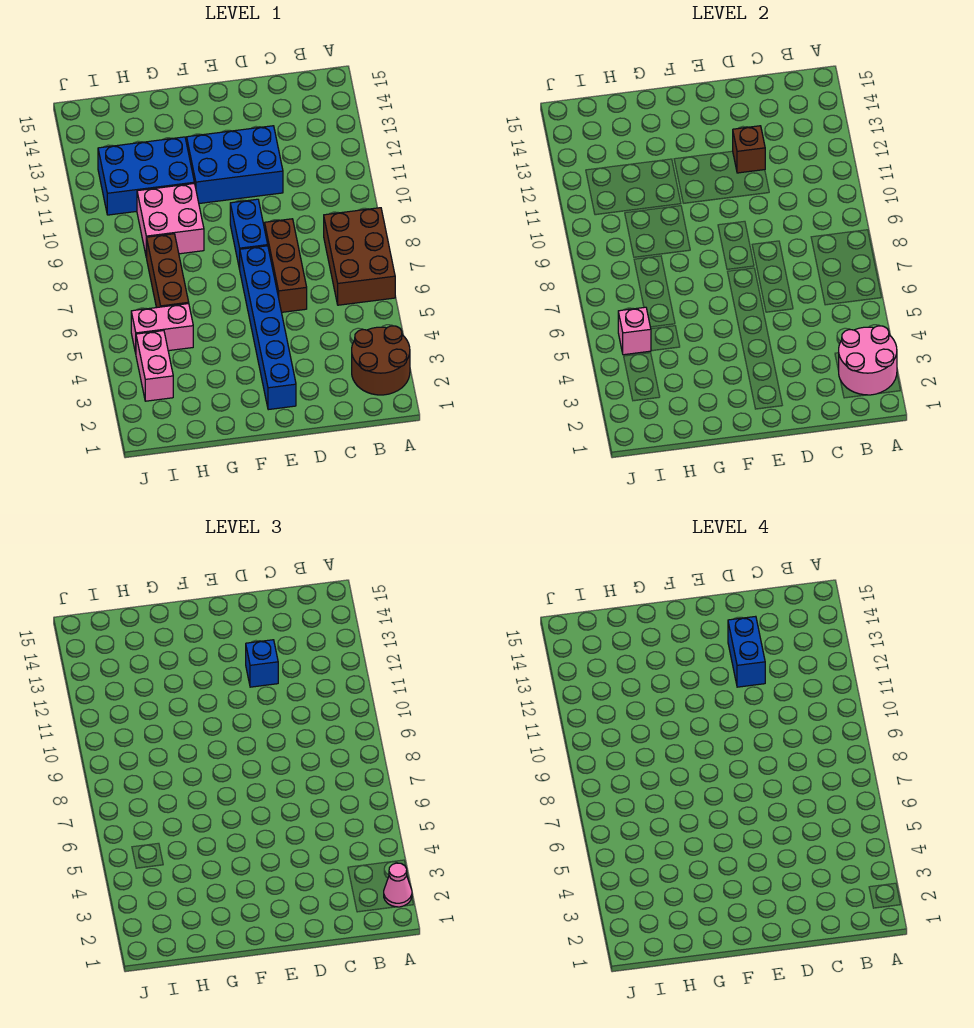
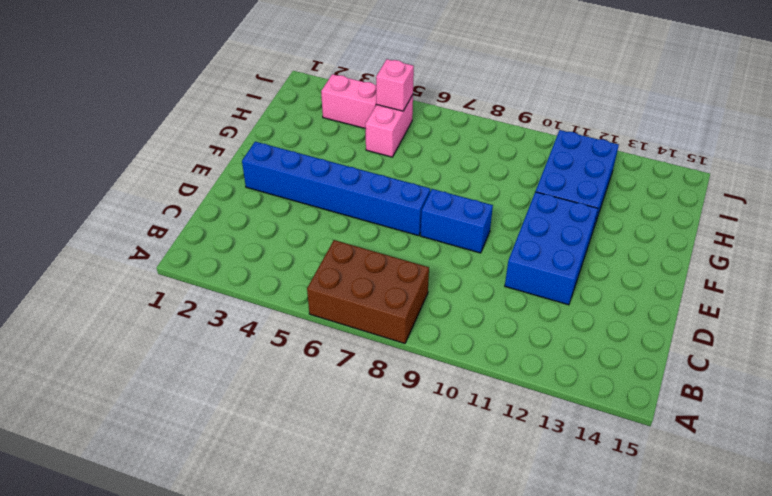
none -> brown 2x2 round brick [352,326,410,395]
none -> brown 1x3 brick [265,219,307,312]
none -> pink 2x2 brick [137,183,204,258]

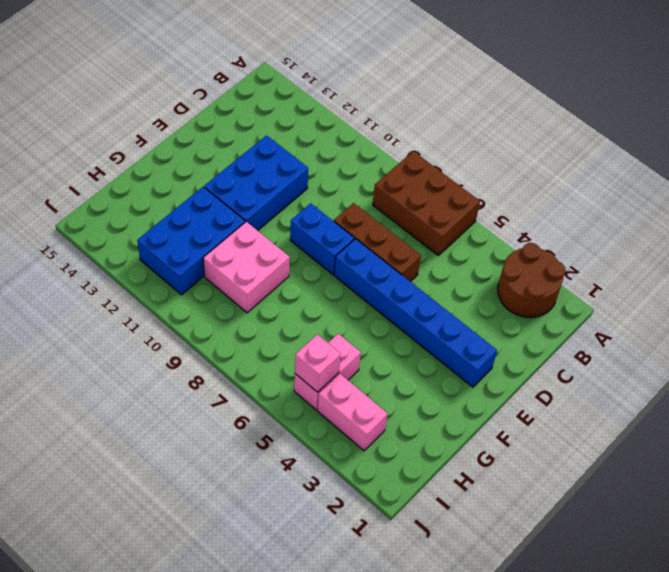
none -> brown 1x3 brick [147,234,189,308]
none -> pink 2x2 round brick [839,326,897,395]
none -> brown 1x1 brick [733,126,765,173]

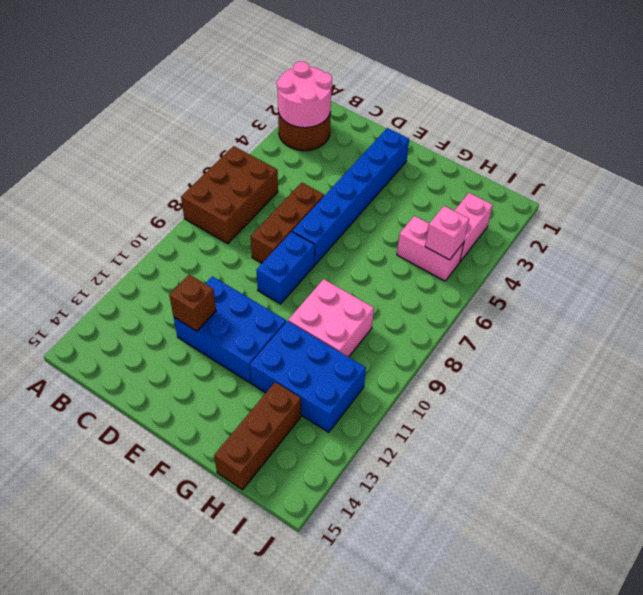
brown 1x3 brick [214,382,301,490] -> brown 1x3 brick moved to [147,234,189,308]
none -> pink 1x1 cone [384,863,412,907]
none -> blue 1x1 brick [246,640,278,687]
none -> blue 1x2 brick [728,616,765,687]

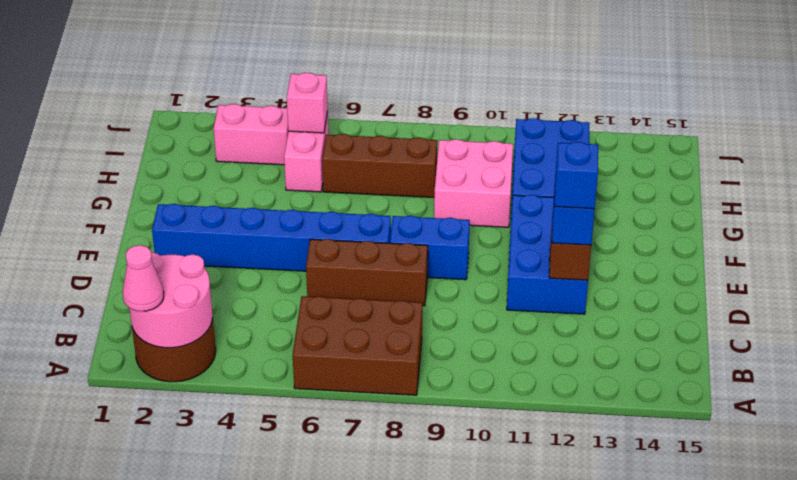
blue 1x1 brick [554,142,598,209] -> blue 1x2 brick [728,616,765,687]

